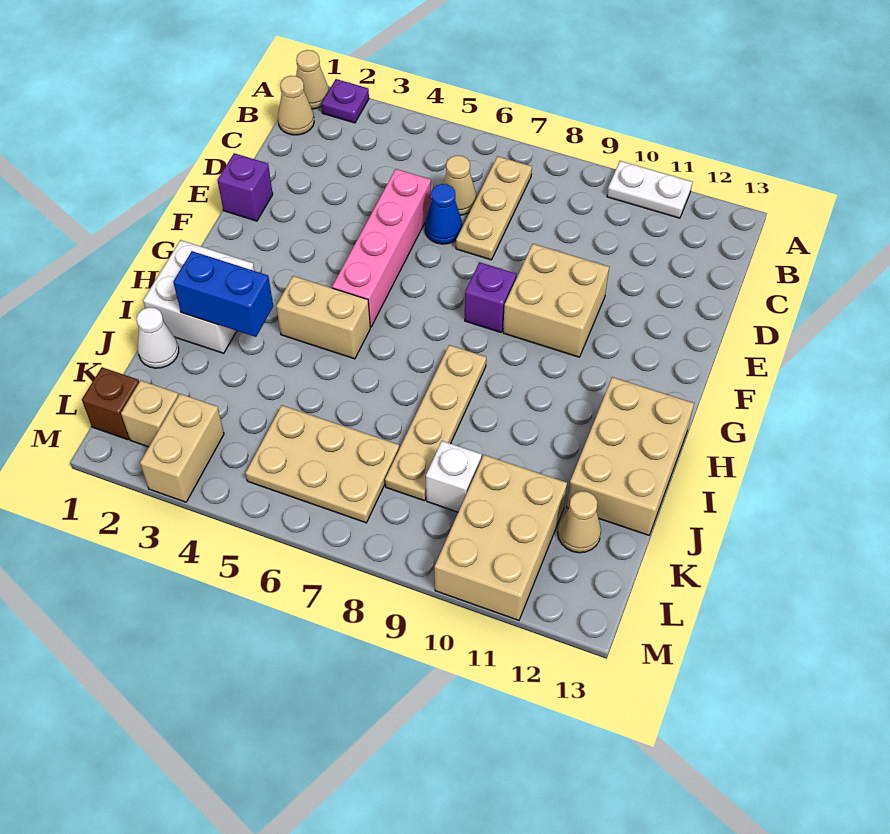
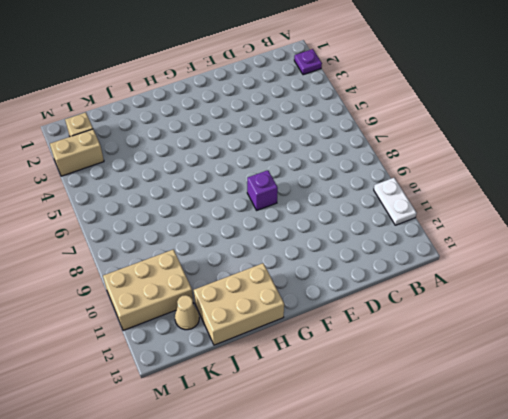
none -> tan 1x1 cone [296,50,329,109]
none -> tan 1x1 cone [278,76,314,135]
none -> tan 1x3 plate [456,156,532,260]

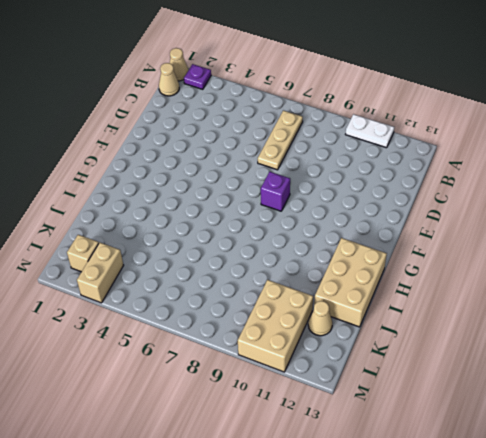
none -> tan 1x1 cone [443,156,476,215]
none -> pink 1x4 brick [332,169,431,327]
none -> blue 1x1 cone [425,184,462,244]

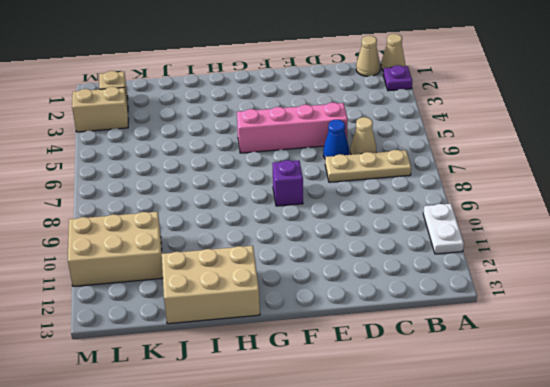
none -> purple 1x1 brick [217,153,273,221]
none -> tan 2x2 brick [503,244,609,357]
none -> white 2x2 brick [143,240,254,353]

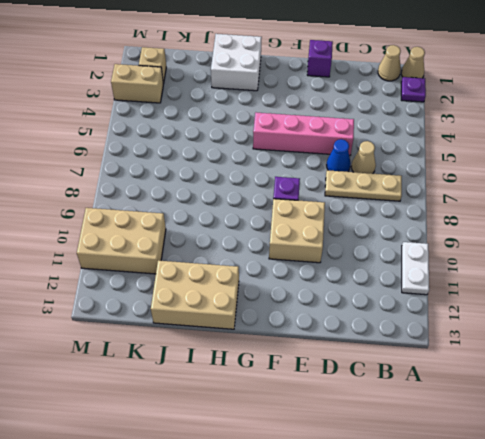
none -> tan 1x2 brick [276,276,370,359]
none -> tan 1x4 plate [385,345,486,501]
none -> white 1x1 cone [136,307,179,368]

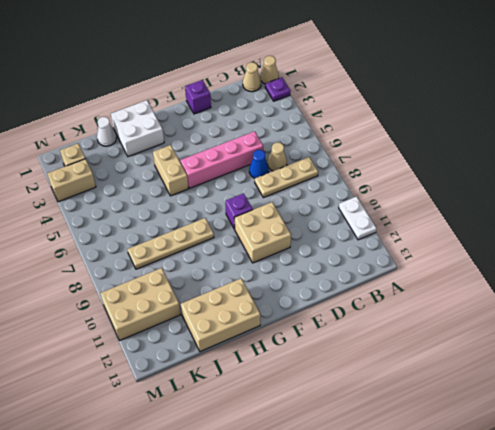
none -> tan 2x3 plate [246,405,399,523]
none -> white 1x1 brick [426,441,482,512]
none -> tan 1x1 cone [558,491,601,553]

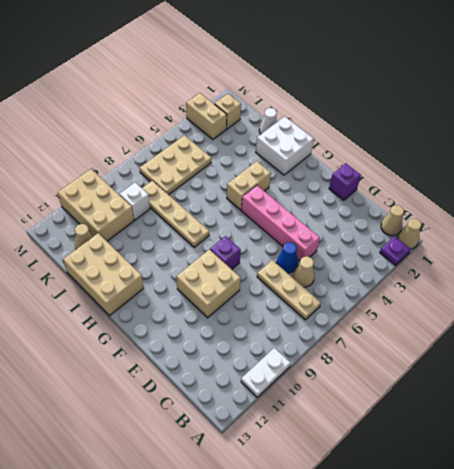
none -> brown 1x1 brick [82,367,139,440]
none -> blue 1x2 brick [173,251,273,337]

